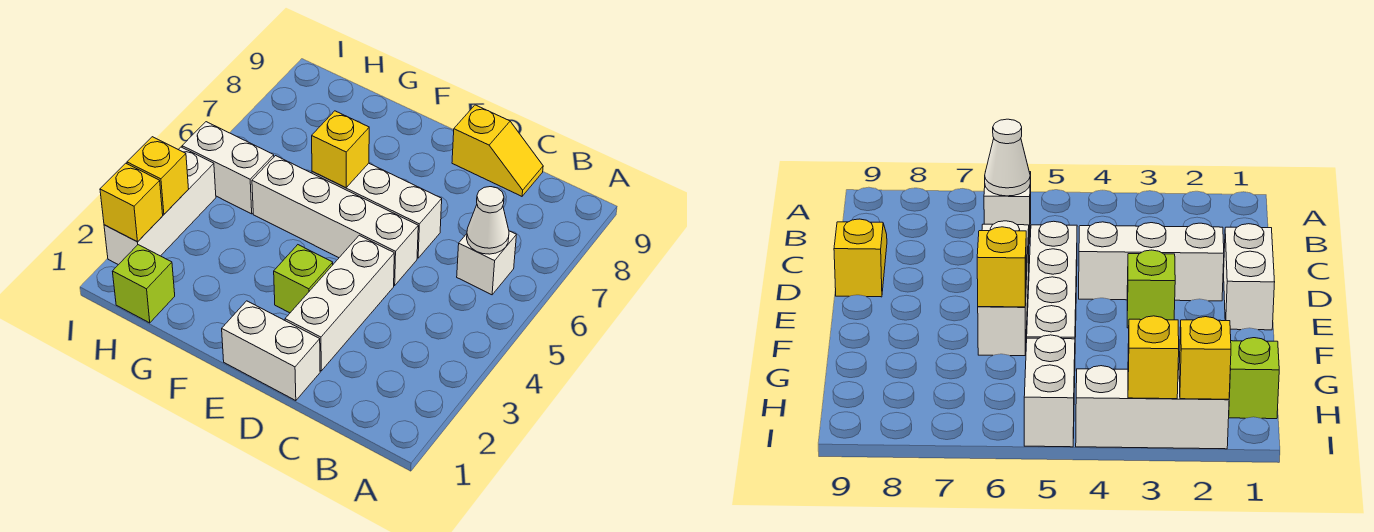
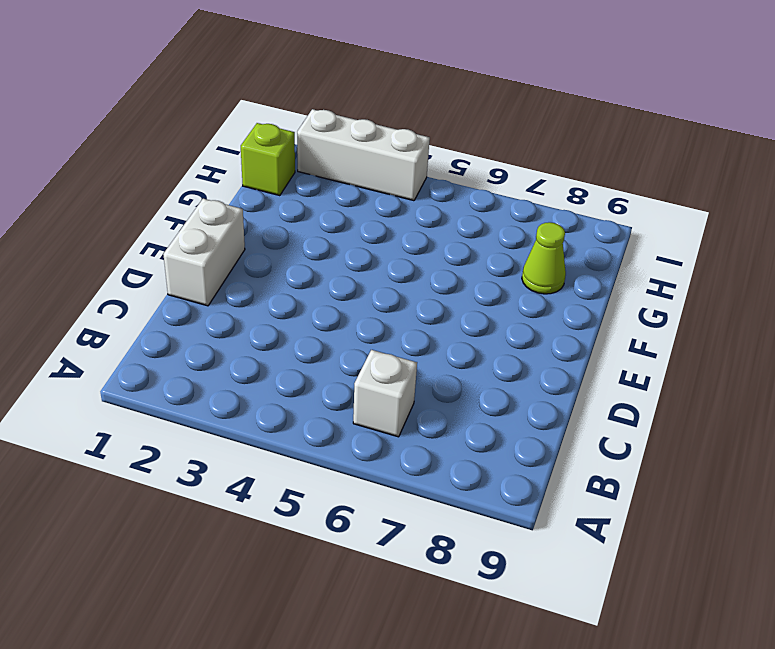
lime 1x1 cone [522,222,566,294] -> none
none -> yellow 1x2 slope [452,105,543,196]
none -> white 1x3 brick [285,235,394,371]
none -> white 1x4 brick [252,156,418,285]

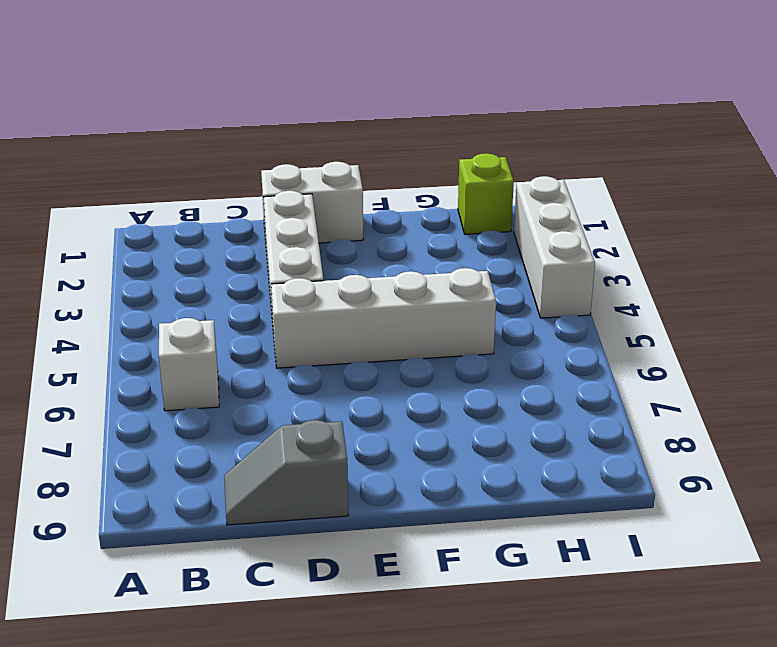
grey 1x2 slope [224,420,349,525] -> yellow 1x2 slope [452,105,543,196]
none -> white 1x3 brick [312,163,442,258]
none -> lime 1x1 brick [274,245,333,313]
none -> white 1x2 brick [182,122,274,214]

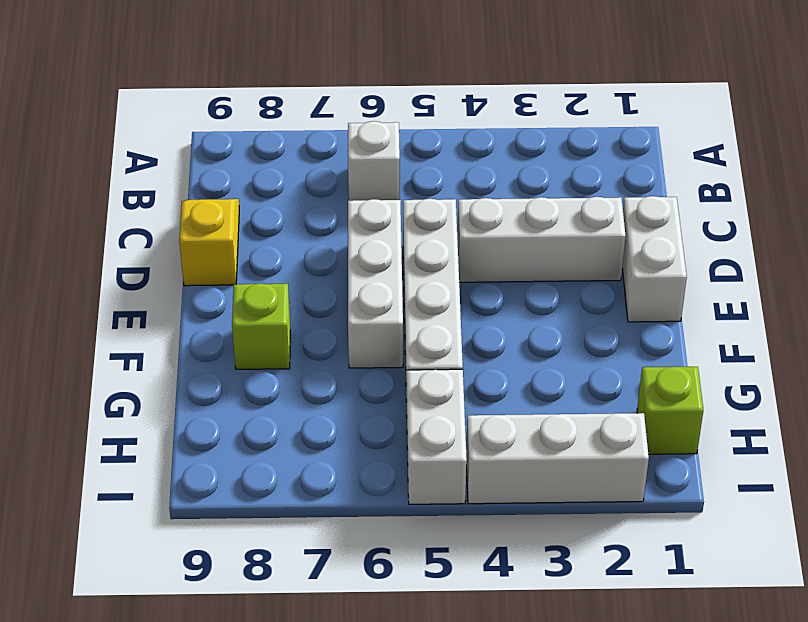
lime 1x1 brick [232,283,290,369] -> lime 1x1 brick moved to [274,245,333,313]
none -> white 1x1 cone [467,187,509,254]
none -> yellow 1x1 brick [312,111,369,188]
none -> yellow 1x1 brick [100,163,163,242]

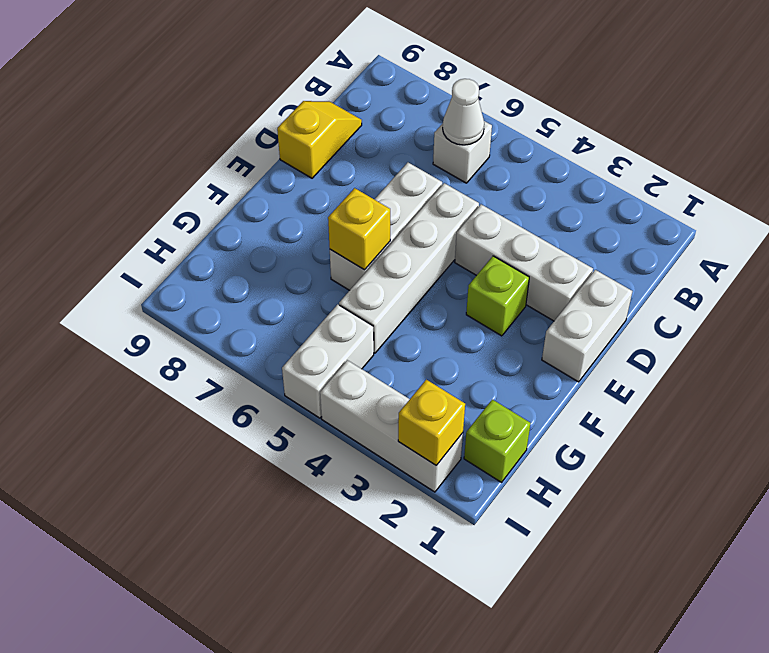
none -> yellow 1x1 brick [127,137,189,214]

